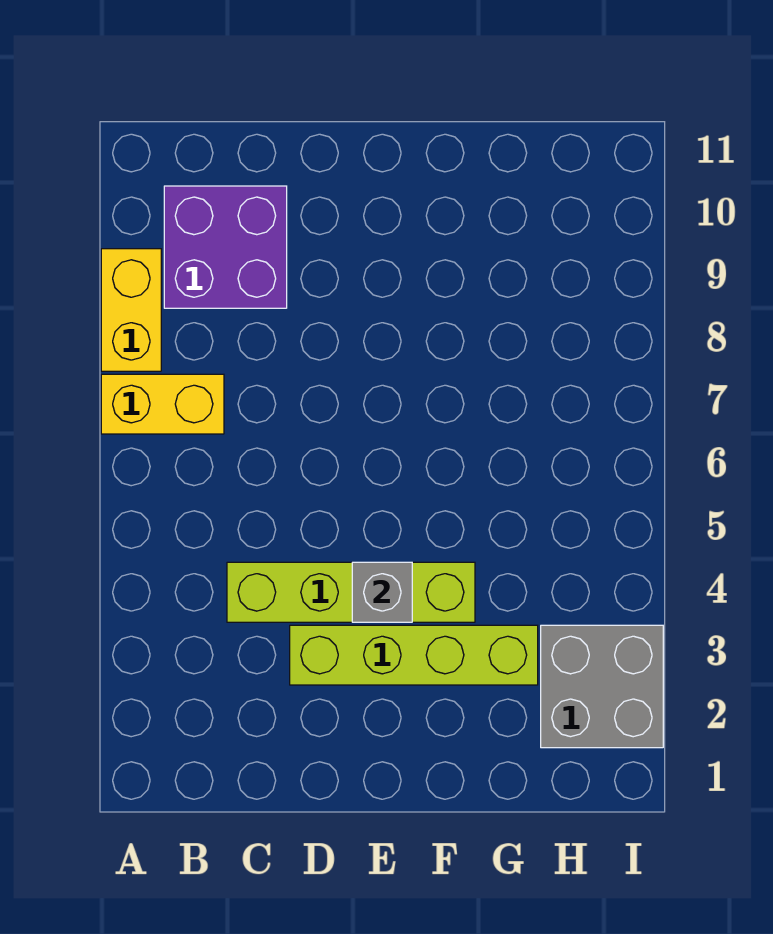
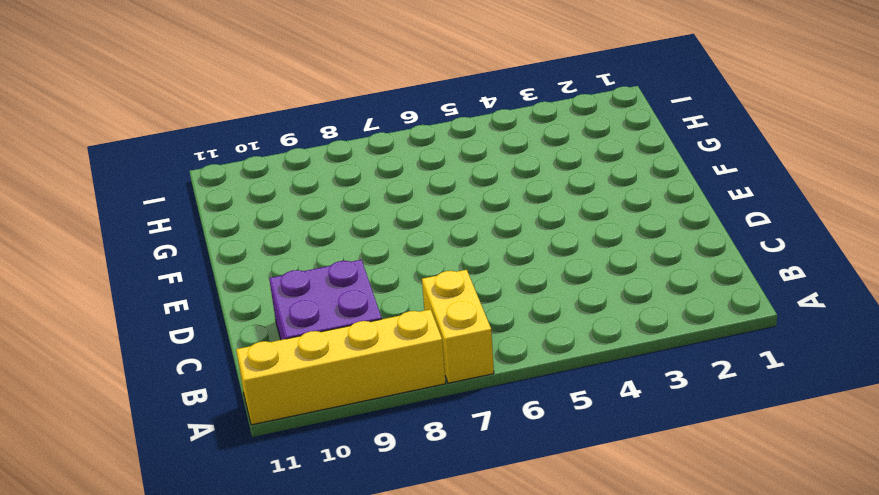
yellow 1x4 brick [236,309,446,425] -> yellow 1x2 brick [101,249,161,371]
none -> lime 1x4 brick [227,562,475,622]
none -> lime 1x4 brick [290,625,538,685]

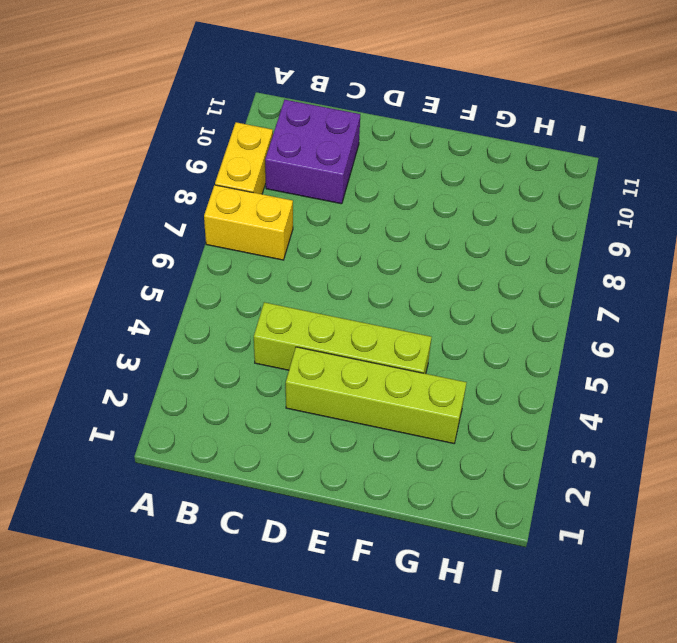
none -> grey 2x2 brick [541,625,663,748]
none -> grey 1x1 brick [352,562,412,622]

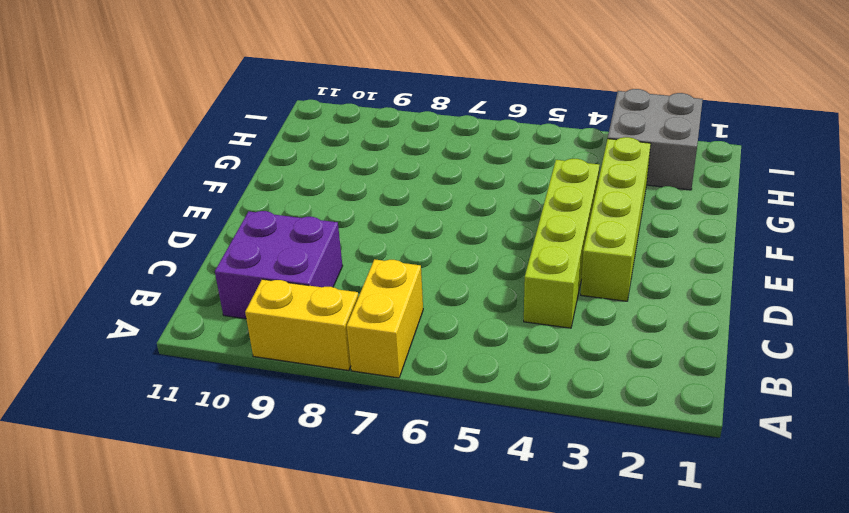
none -> grey 1x1 brick [352,562,412,622]

